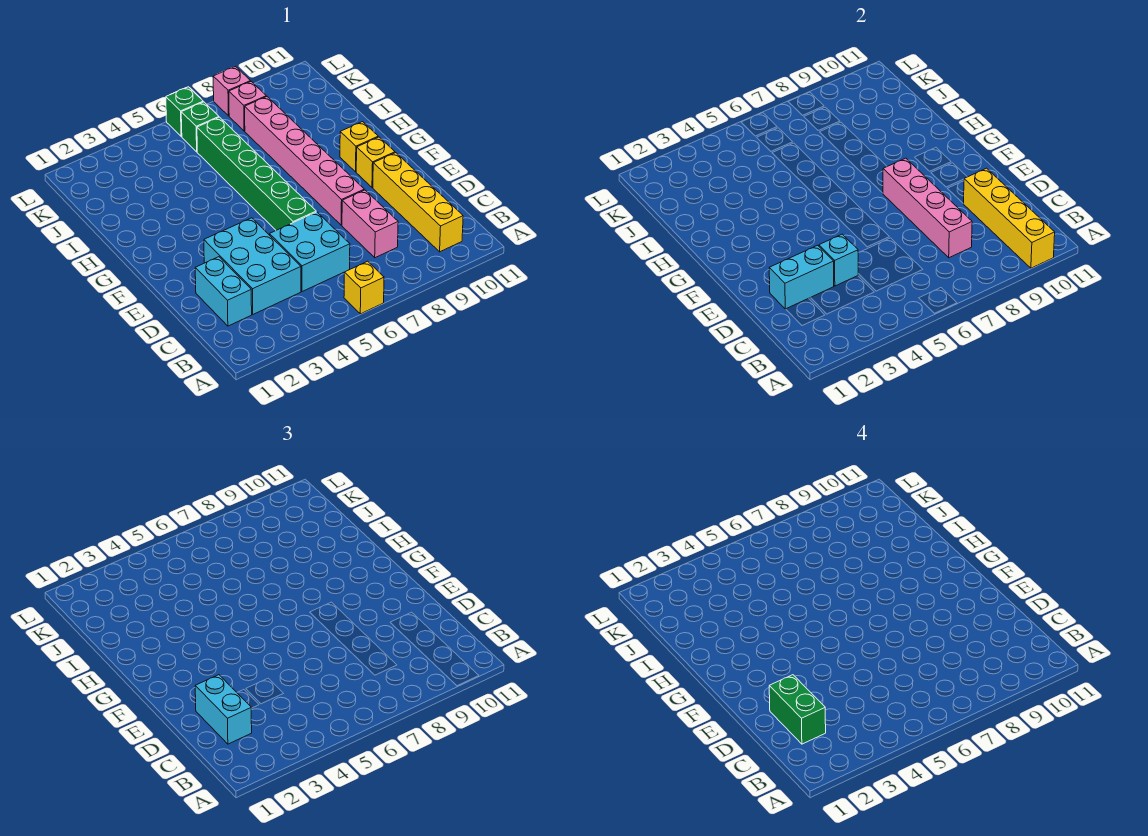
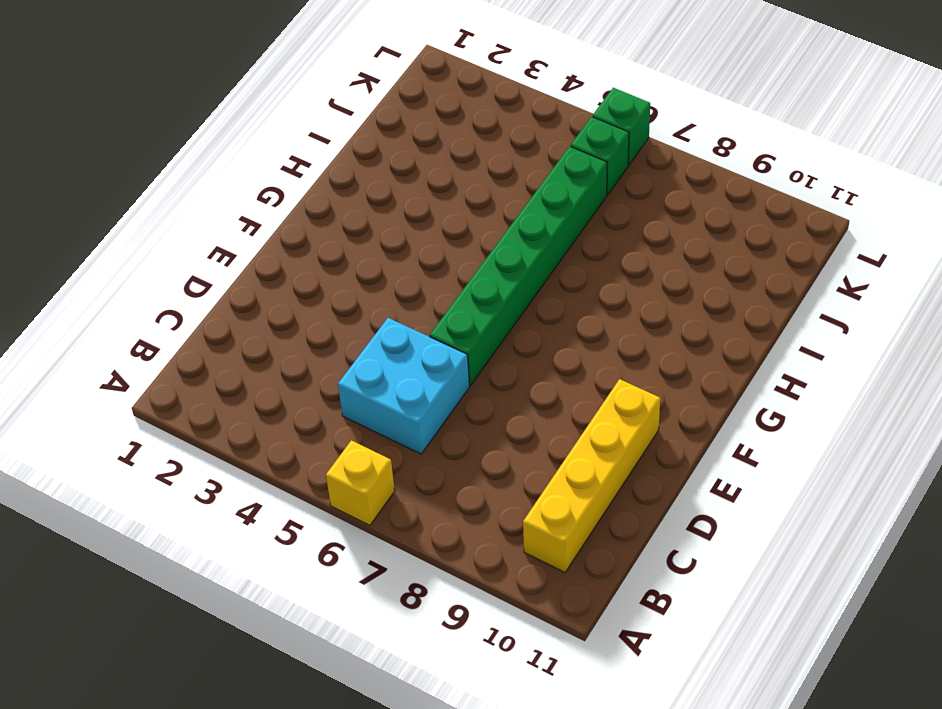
none -> cyan 1x2 brick [195,257,252,326]
none -> cyan 2x3 brick [204,218,301,314]
none -> pink 1x2 brick [342,190,398,258]

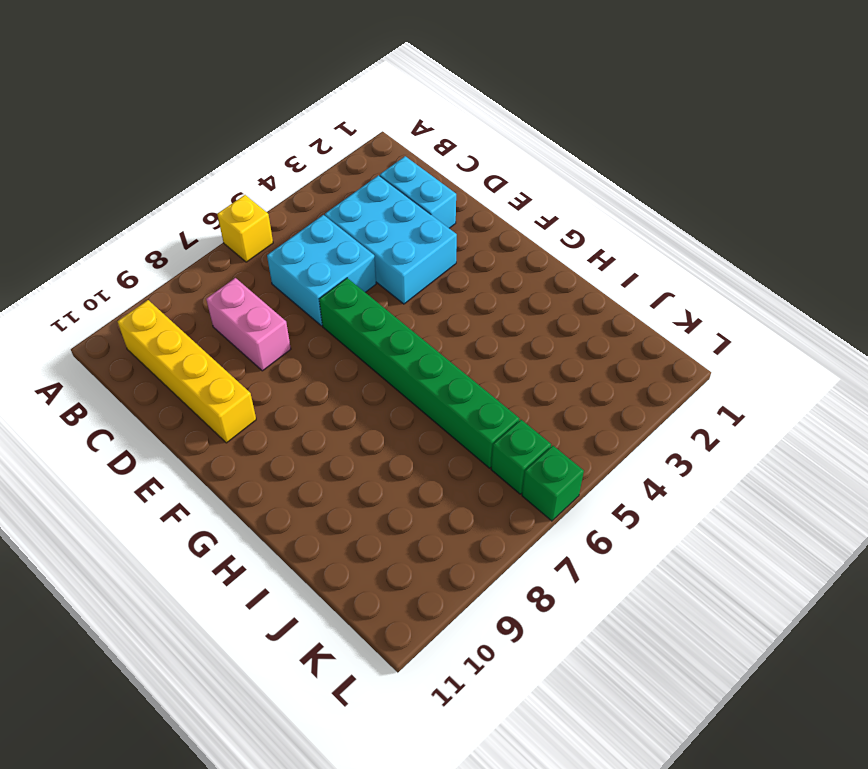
none -> pink 1x6 brick [245,97,364,225]
none -> yellow 1x1 brick [356,137,395,187]
none -> yellow 1x1 brick [340,122,378,172]

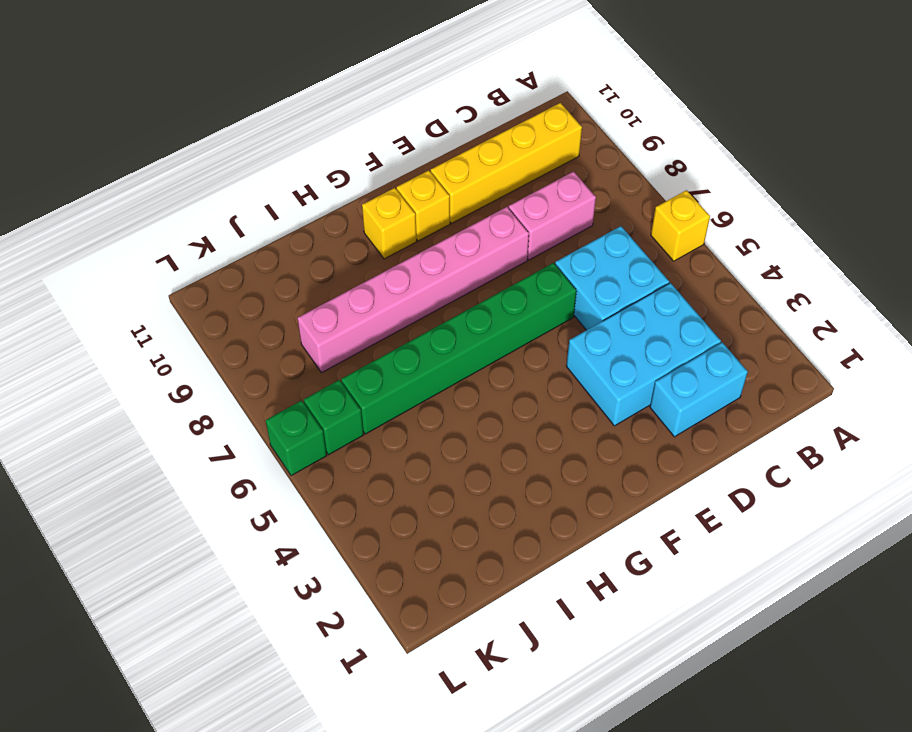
none -> pink 1x1 brick [229,82,266,131]
none -> pink 1x1 brick [213,67,251,116]
none -> yellow 1x4 brick [964,168,1055,268]

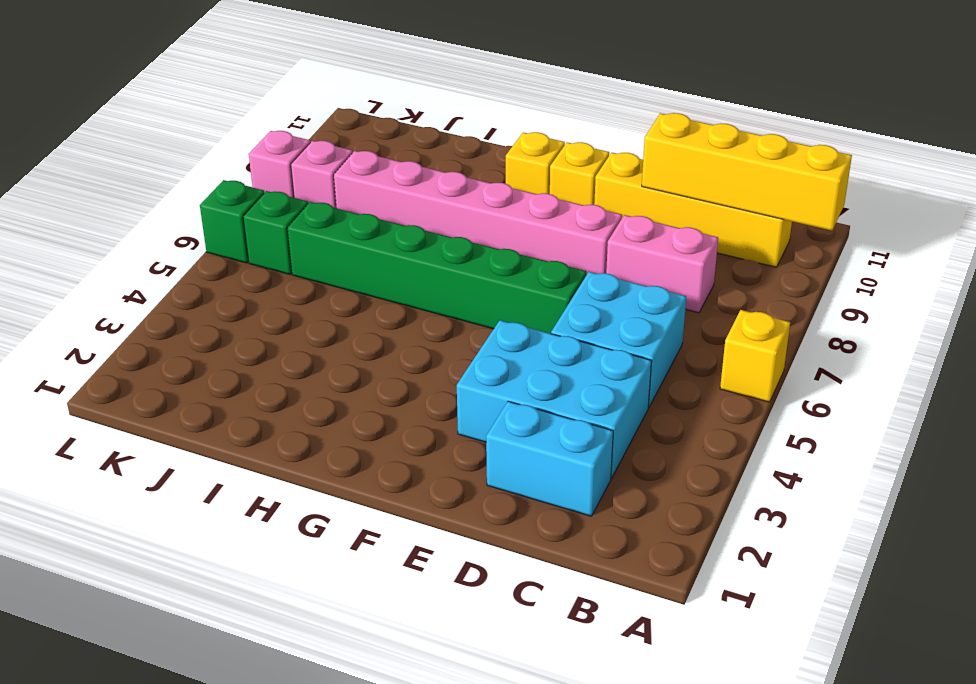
none -> pink 1x4 brick [883,158,972,258]
none -> cyan 1x2 brick [769,245,834,309]
none -> cyan 1x1 brick [819,234,858,286]

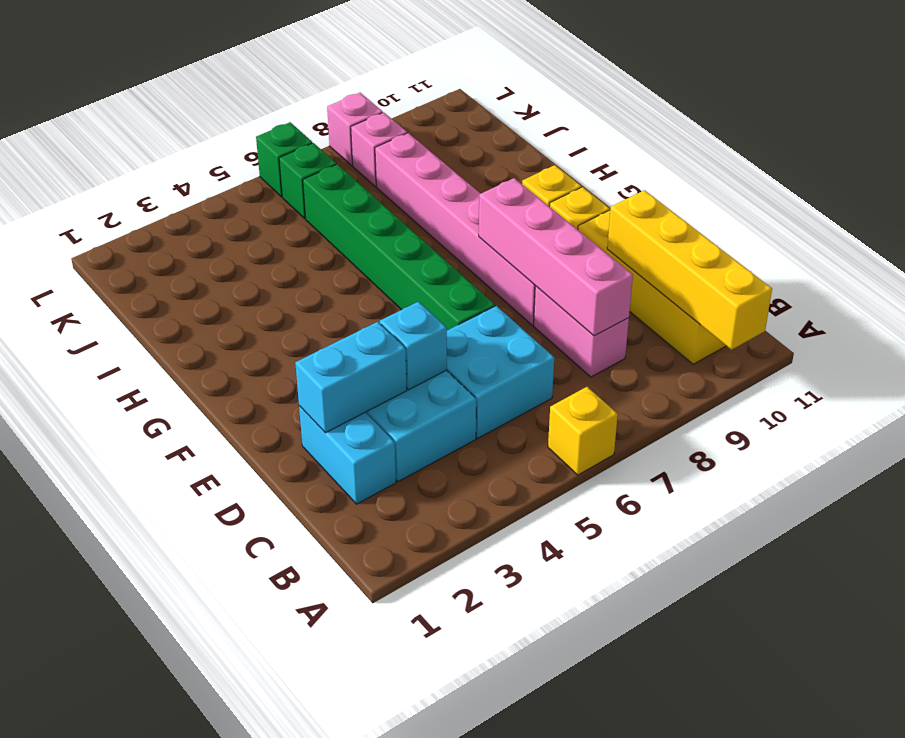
none -> cyan 1x2 brick [195,675,252,744]
none -> green 1x2 brick [769,675,826,744]

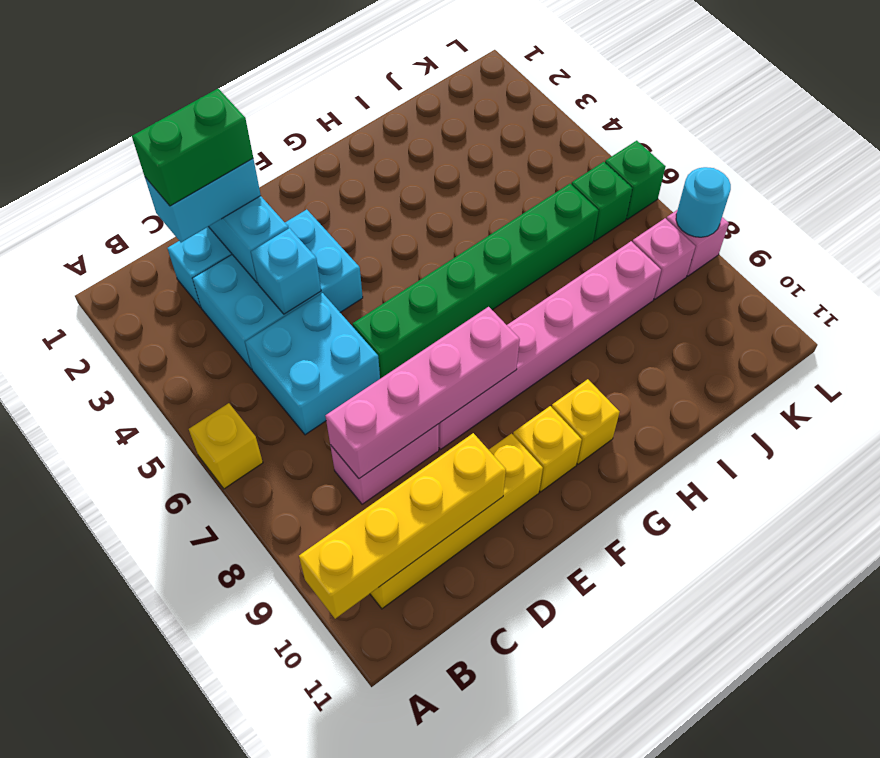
cyan 1x1 round brick [676,167,731,237] -> none

